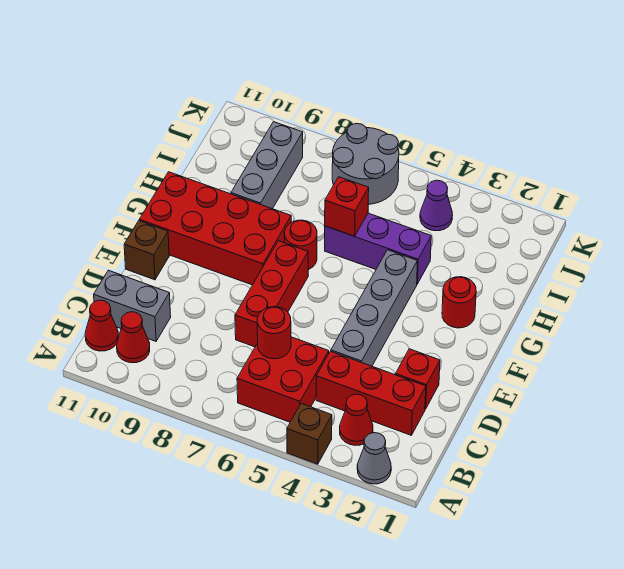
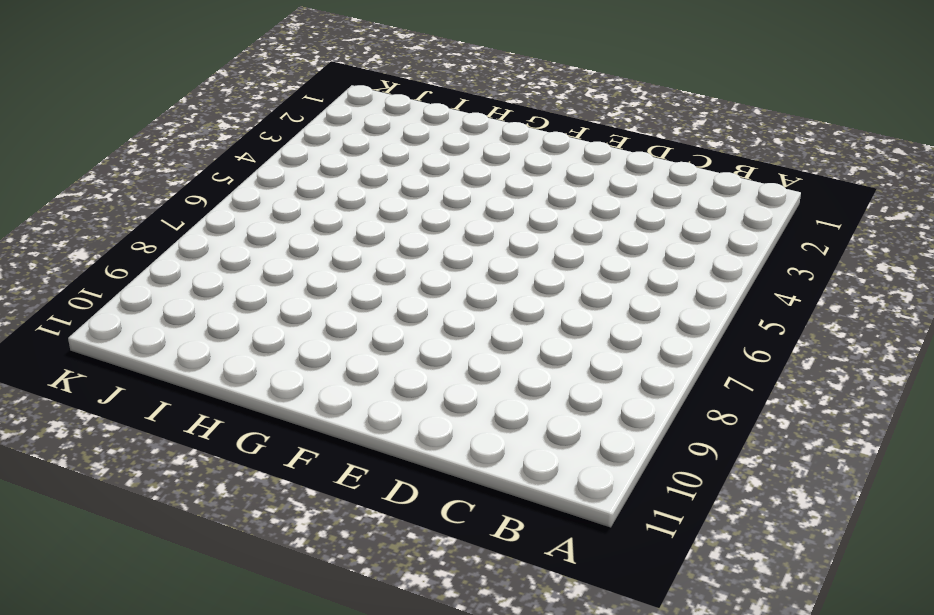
none -> grey 1x1 cone [357,433,391,484]
none -> brown 1x1 brick [287,403,332,464]
none -> red 1x1 cone [340,394,373,445]

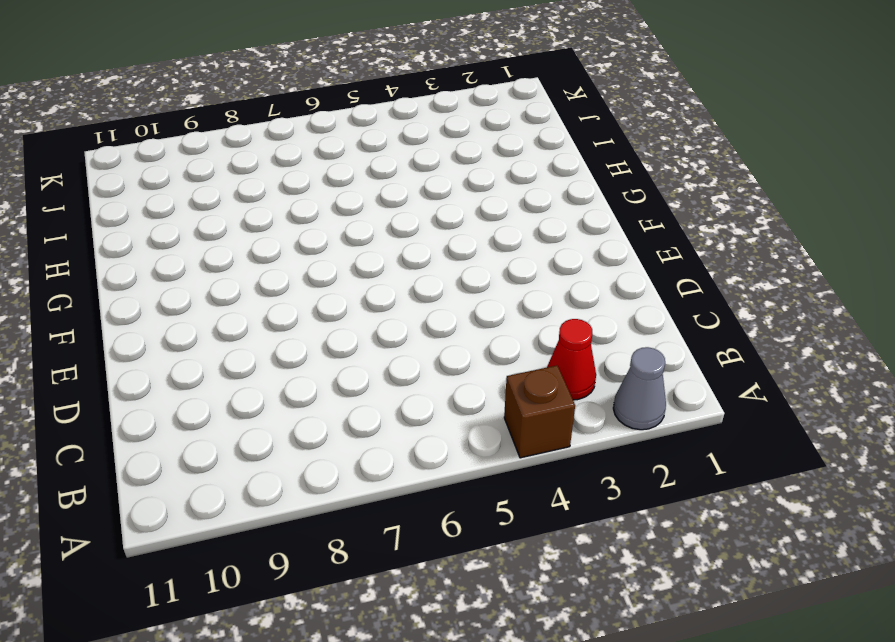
none -> red 2x2 brick [237,337,329,422]
none -> red 1x1 cone [117,312,150,363]
none -> red 1x1 cone [85,300,118,351]

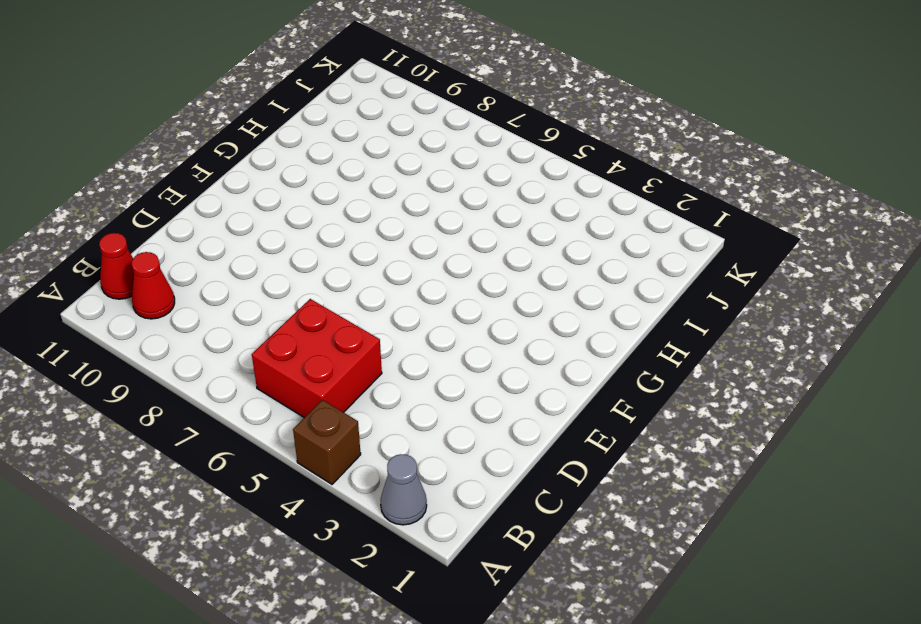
none -> red 1x1 cone [340,394,373,445]
none -> red 1x3 brick [316,351,426,435]
none -> grey 1x2 brick [94,270,171,341]

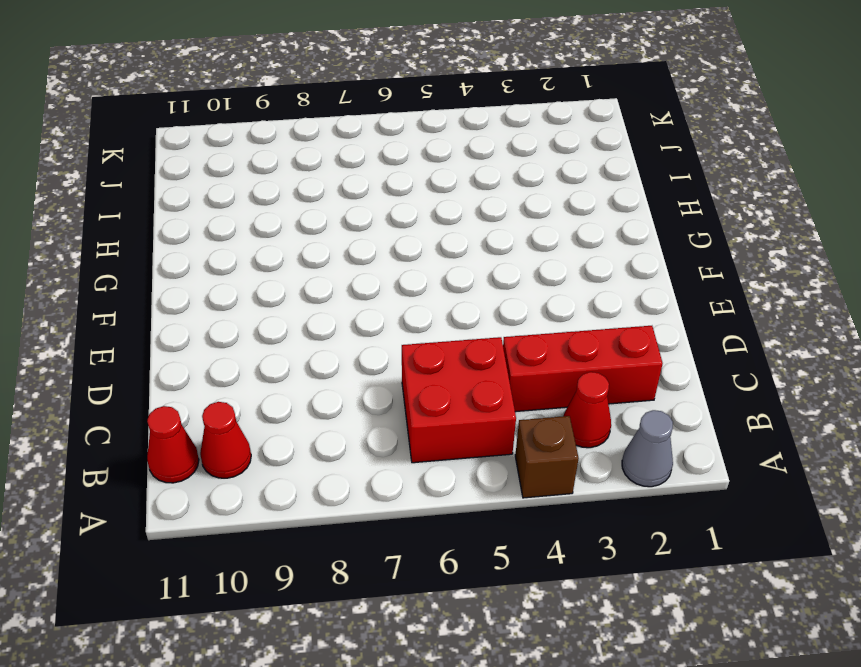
none -> grey 1x2 brick [94,270,171,341]
none -> red 1x1 brick [396,349,440,409]
none -> grey 1x4 brick [331,250,417,366]

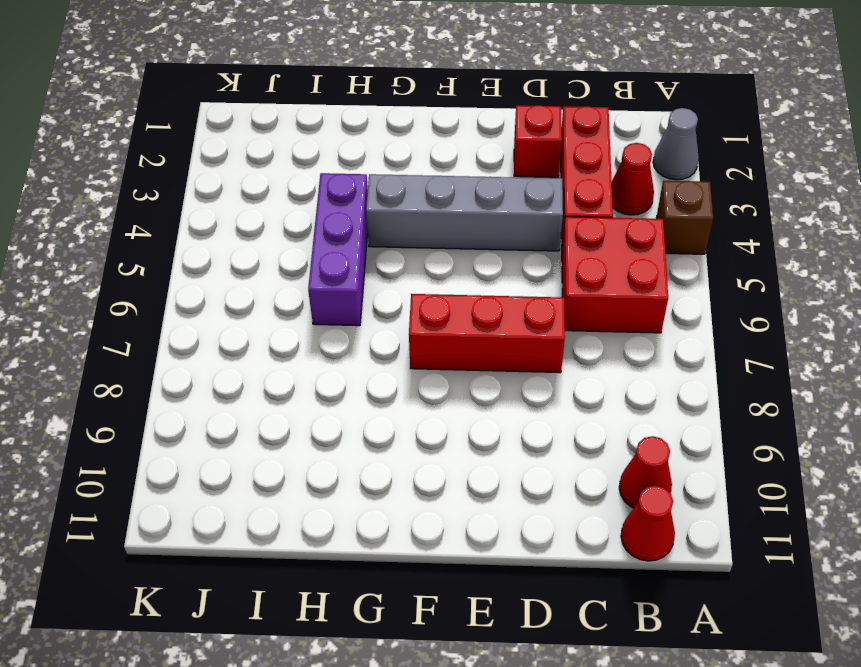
none -> grey 1x2 brick [94,270,171,341]
none -> brown 1x1 brick [124,221,169,280]
none -> red 2x4 brick [139,172,291,285]

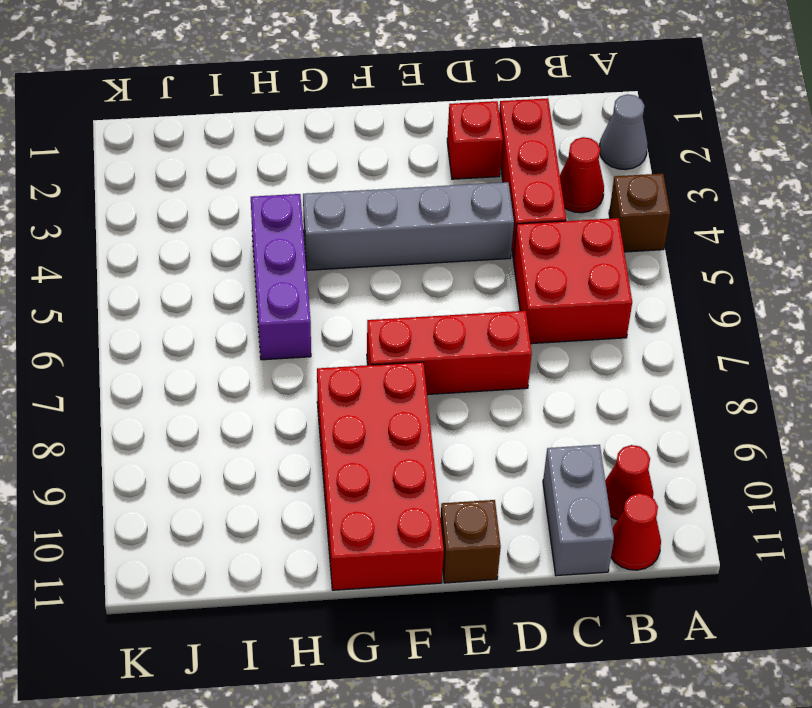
none -> red 1x1 round brick [442,277,476,328]
none -> red 1x1 round brick [284,220,317,270]
none -> grey 1x3 brick [231,122,303,209]

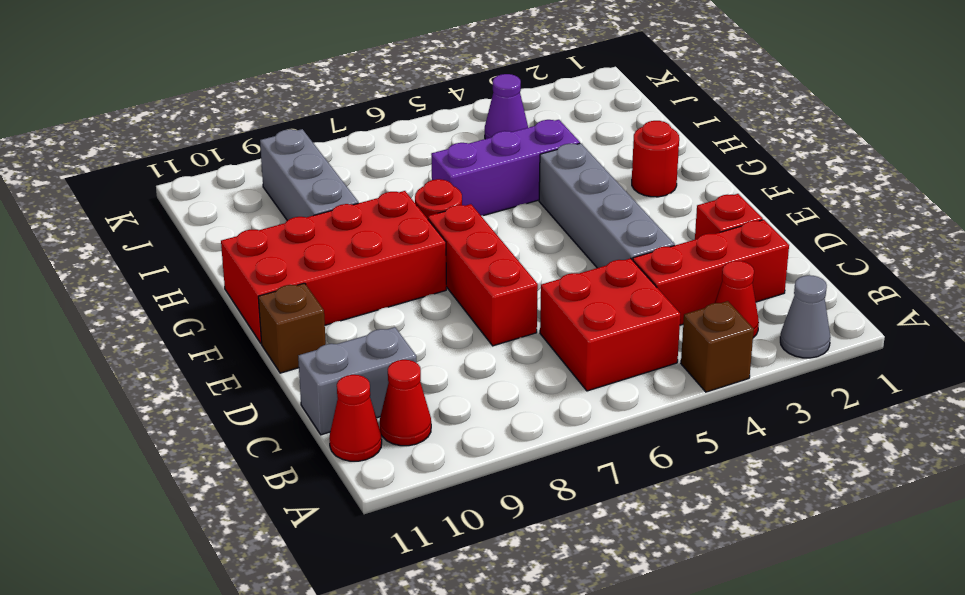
none -> grey 2x2 round brick [332,124,399,204]
none -> red 1x1 round brick [257,307,291,359]
none -> red 1x1 brick [325,177,369,236]

